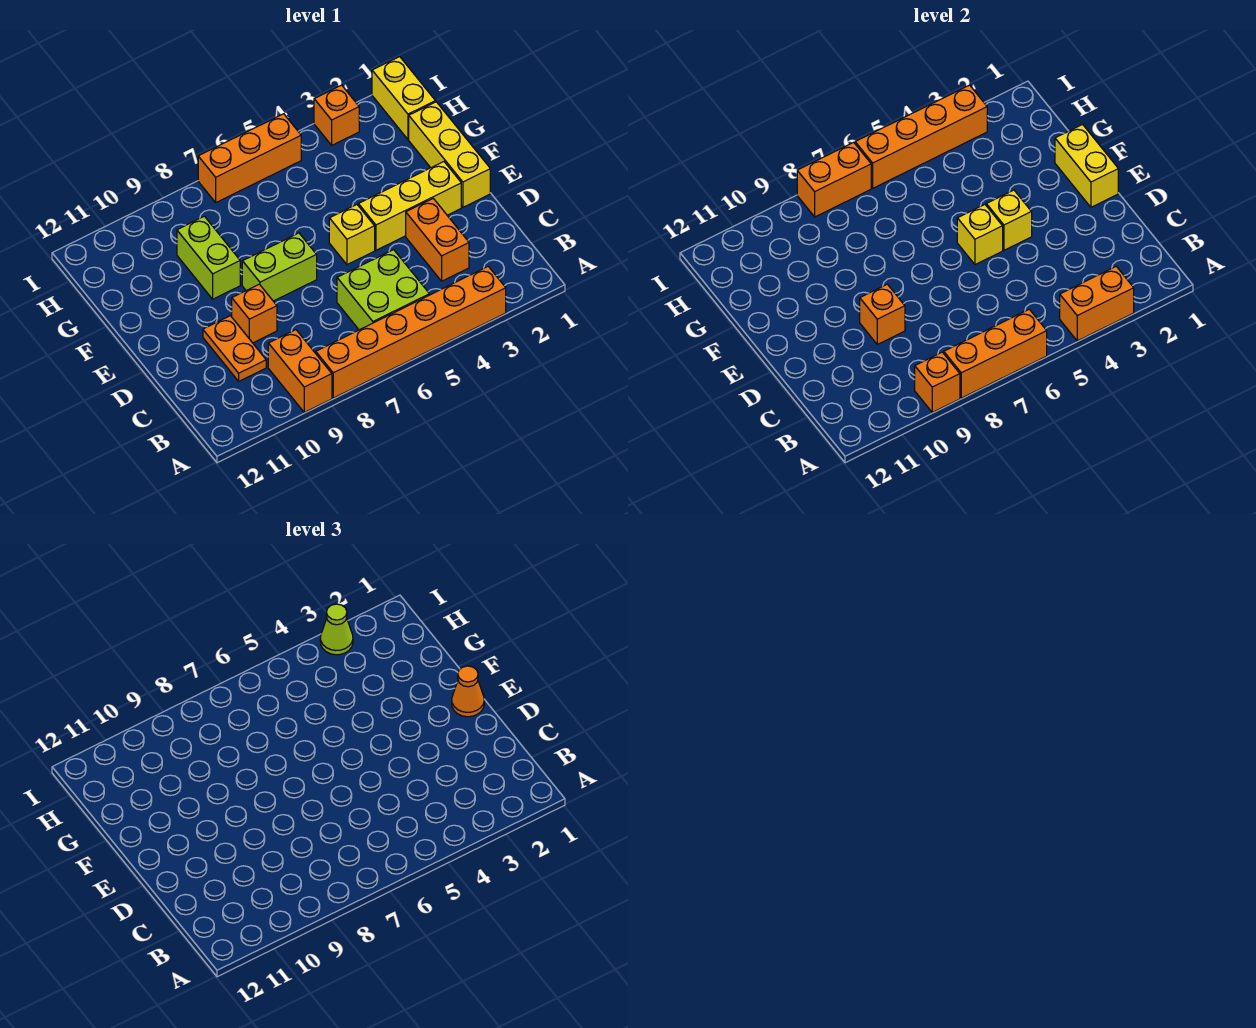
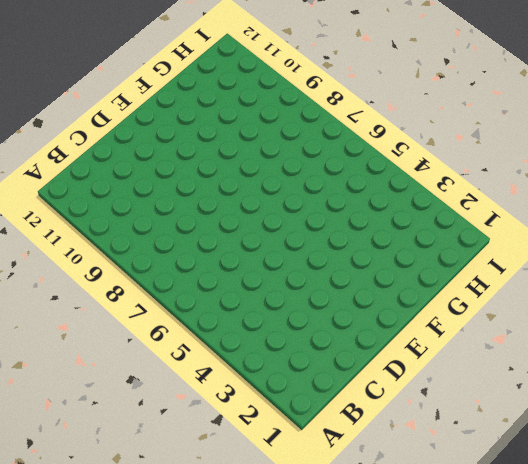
none -> orange 1x6 brick [316,266,506,398]
none -> orange 1x2 brick [268,330,332,412]
none -> lime 2x2 brick [337,250,429,330]

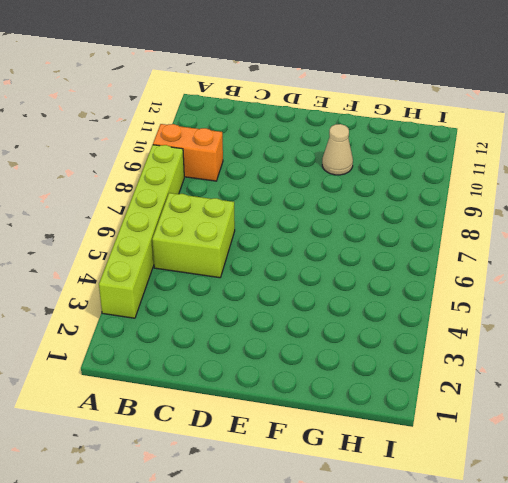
lime 1x6 brick [99,145,184,318] -> orange 1x6 brick [316,266,506,398]
tan 1x1 cone [322,124,353,175] -> none
none -> orange 1x2 brick [406,199,469,281]
none -> orange 1x2 plate [203,316,266,381]
none -> orange 1x1 brick [232,284,277,343]

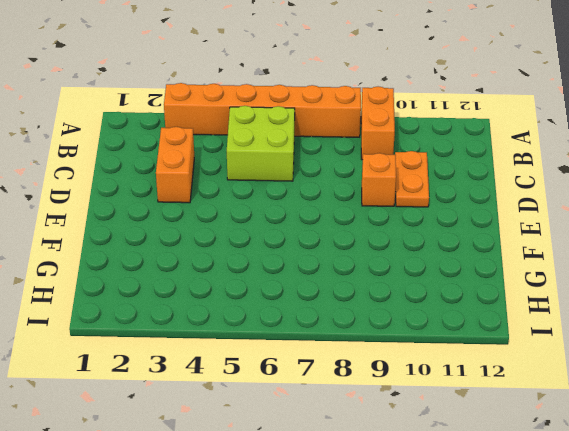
none -> yellow 1x3 brick [409,102,490,207]
none -> yellow 1x3 brick [358,162,461,250]
none -> yellow 1x1 brick [329,205,375,265]

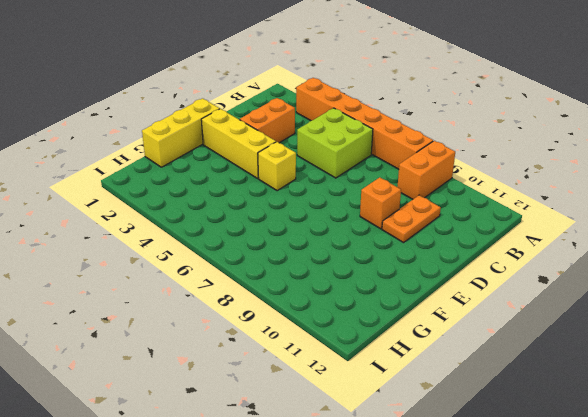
none -> lime 1x2 brick [242,233,317,301]
none -> lime 1x2 brick [177,216,240,299]
none -> yellow 1x2 brick [372,57,436,139]

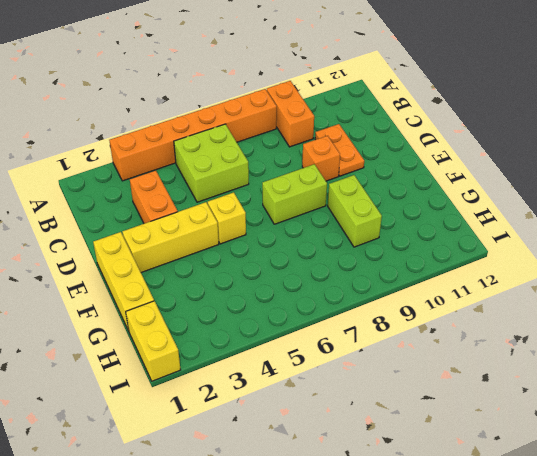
none -> orange 1x1 brick [314,85,359,145]
none -> orange 1x3 brick [198,114,301,202]
none -> orange 1x2 brick [1060,266,1134,341]

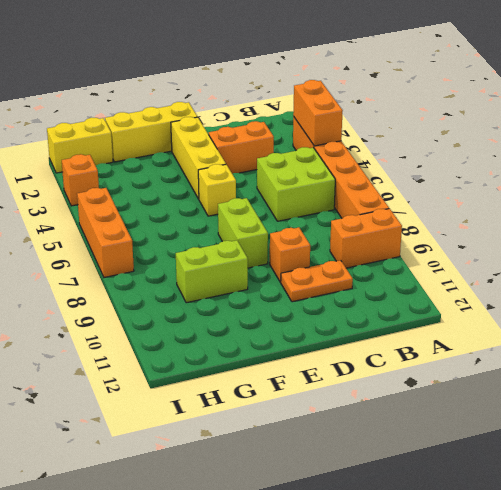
none -> orange 1x3 brick [944,309,1047,398]
none -> orange 1x1 brick [915,352,960,412]
none -> orange 1x1 brick [860,284,905,344]

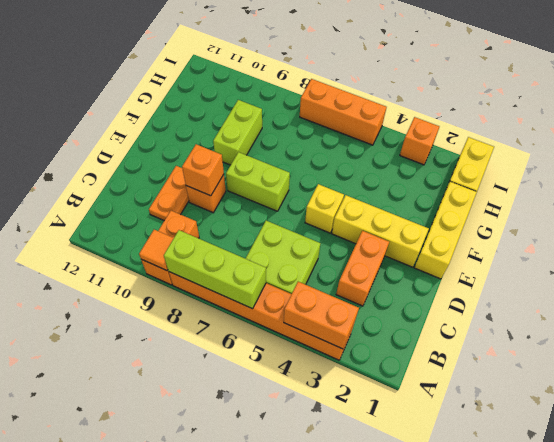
lime 1x3 brick [164,230,266,309] -> orange 1x3 brick [944,309,1047,398]
orange 1x1 tile [139,230,174,271] -> orange 1x1 brick [915,352,960,412]
none -> yellow 1x2 brick [1055,125,1118,207]
none -> yellow 1x1 brick [986,190,1032,250]
none -> yellow 1x1 brick [957,205,1003,265]

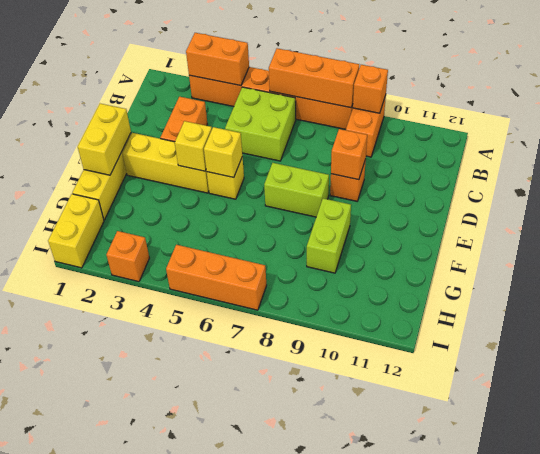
none -> orange 1x2 plate [203,316,266,381]
none -> orange 1x4 brick [855,85,987,188]
none -> orange 1x2 brick [797,142,871,217]

